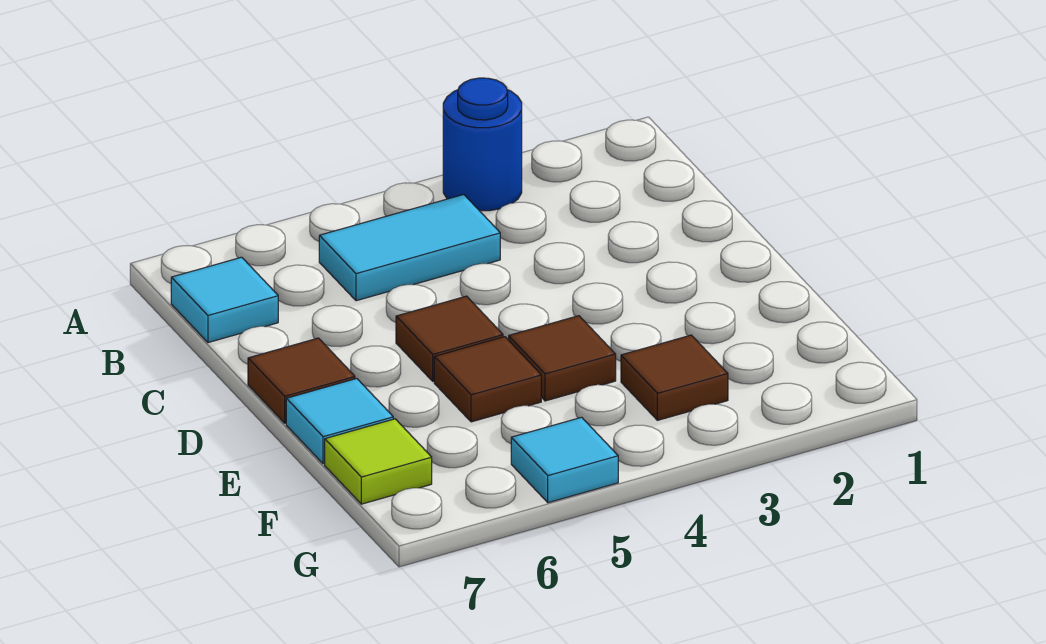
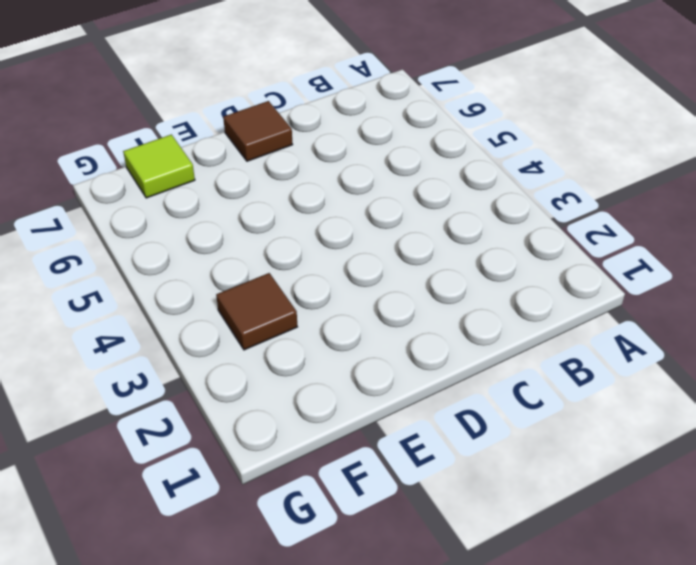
none -> blue 1x1 round brick [443,78,522,211]
none -> cyan 1x2 tile [319,195,500,301]

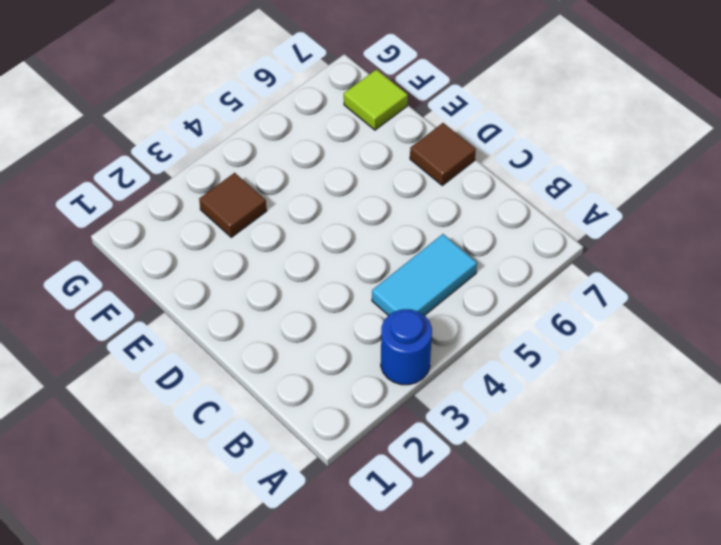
none -> cyan 1x1 tile [171,257,278,343]
none -> brown 1x1 tile [396,296,503,381]

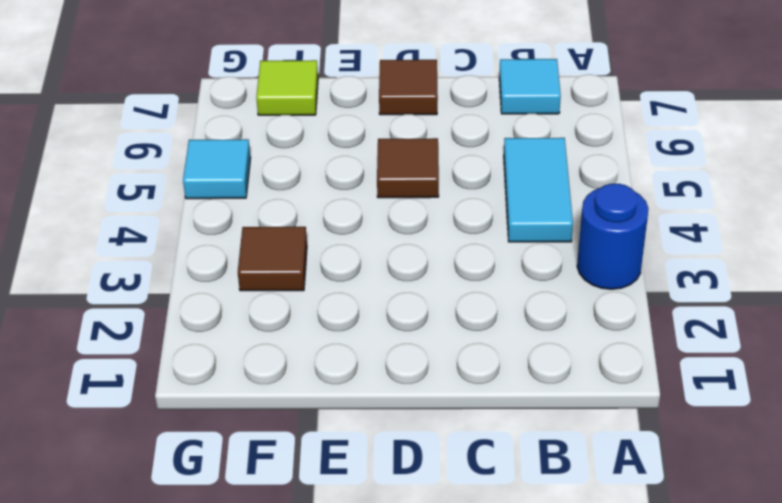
none -> brown 1x1 tile [509,316,616,401]
none -> brown 1x1 tile [434,337,541,422]

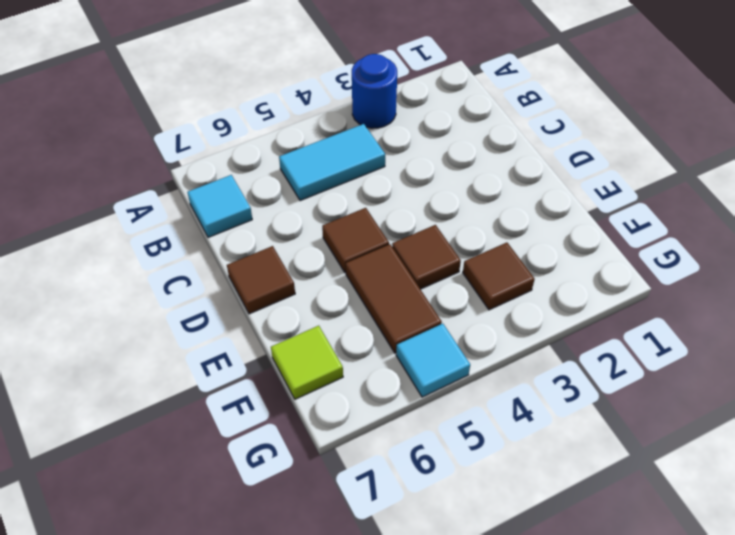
brown 1x2 tile [346,244,442,353] -> brown 1x1 tile [434,337,541,422]
none -> cyan 1x1 tile [286,379,393,464]

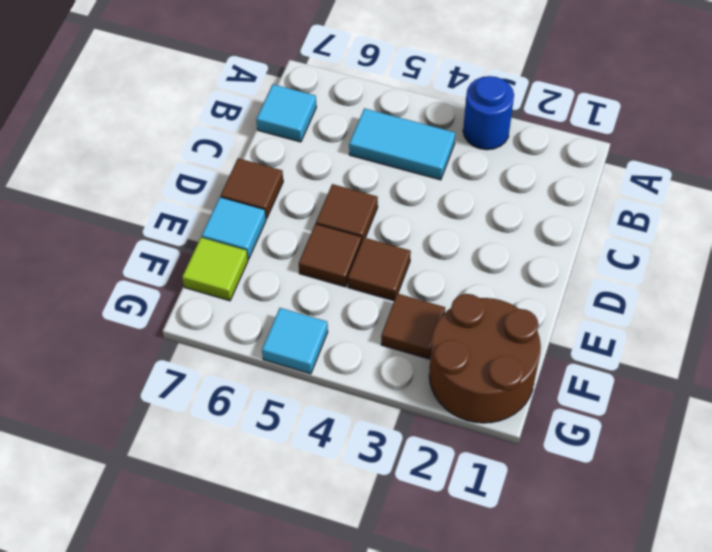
brown 2x2 round brick [429,294,541,423] -> none

